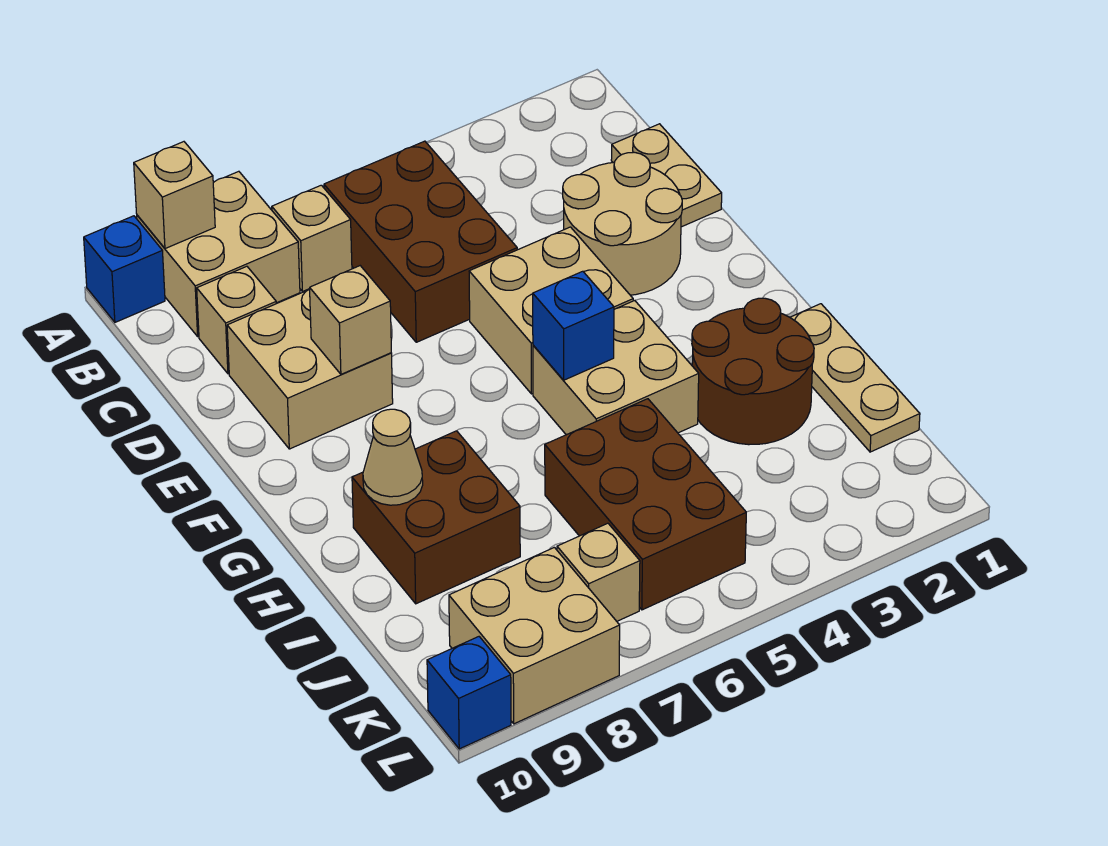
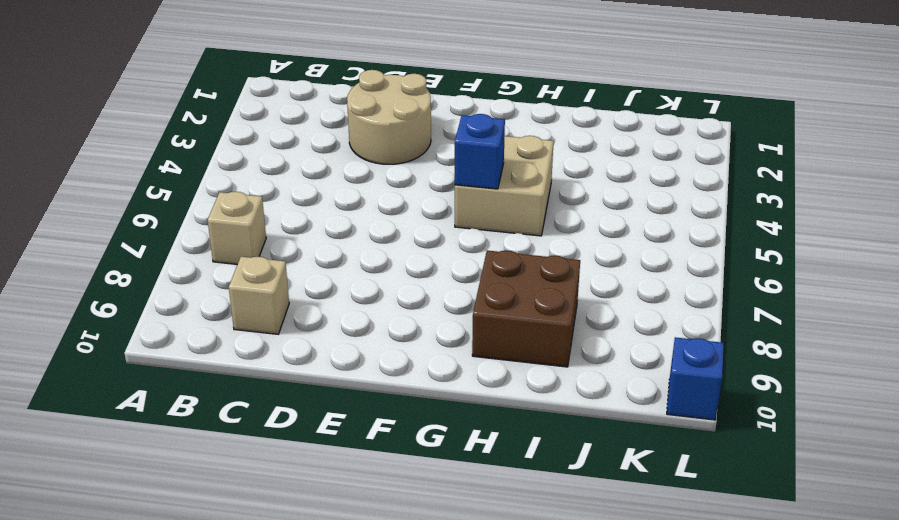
none -> tan 2x2 brick [137,171,300,336]
none -> blue 1x1 brick [84,216,165,322]
none -> brown 2x3 brick [324,141,517,342]

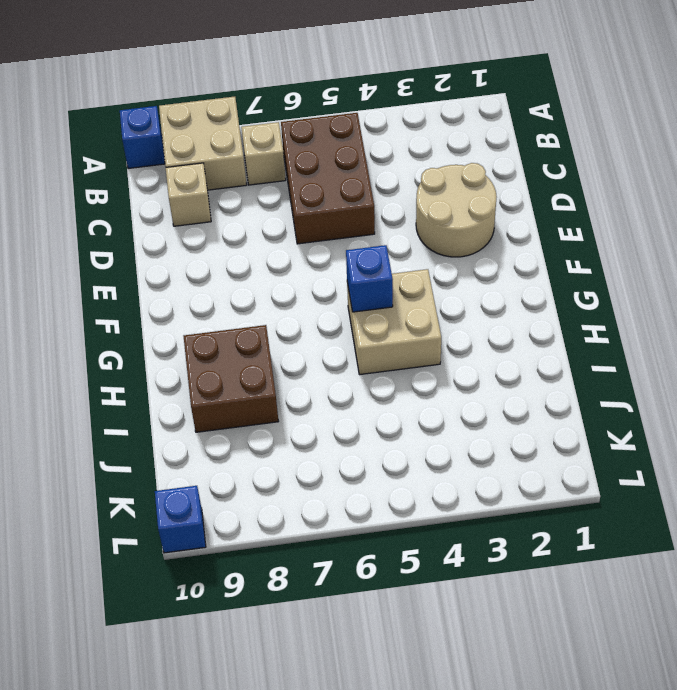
none -> tan 1x2 plate [611,124,722,227]
none -> tan 2x2 brick [227,289,393,449]
none -> tan 2x2 brick [469,227,633,394]

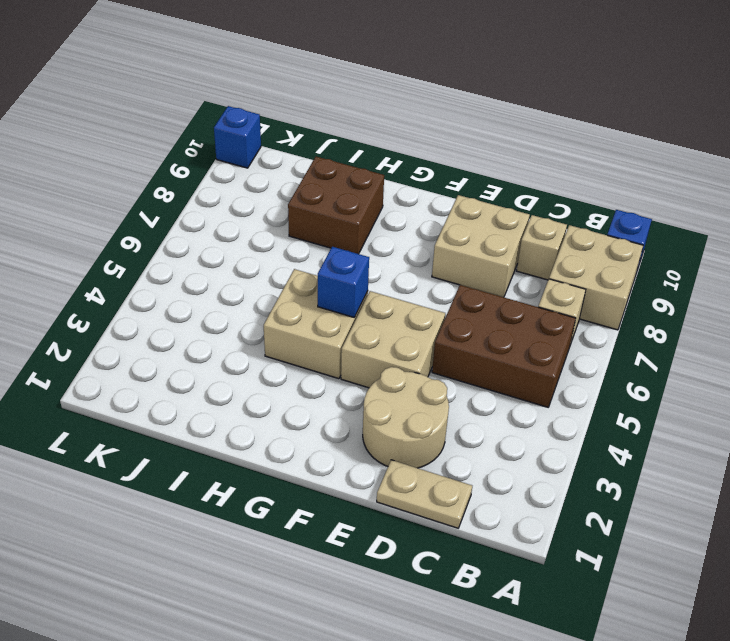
none -> tan 1x3 plate [790,304,920,452]
none -> brown 2x2 round brick [692,298,814,445]
none -> brown 2x3 brick [545,399,746,610]

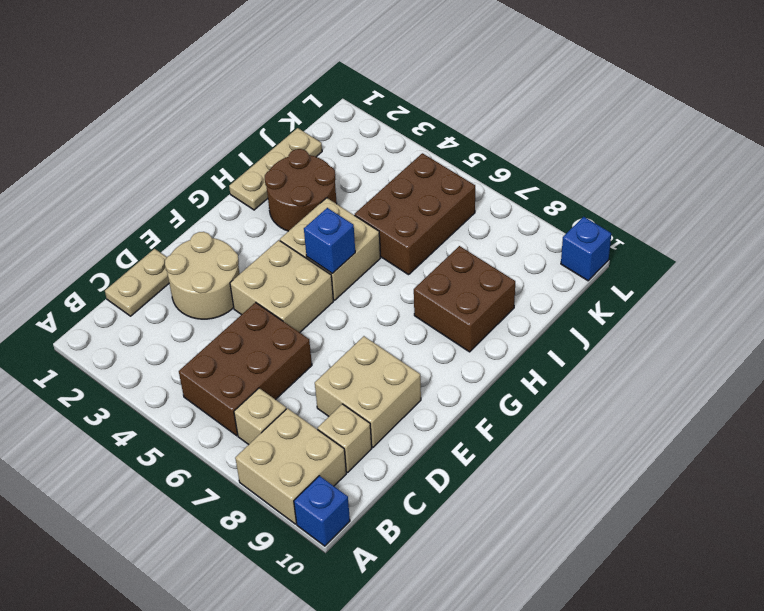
none -> tan 1x1 brick [557,523,640,621]
none -> tan 2x2 brick [449,547,620,724]
none -> tan 1x1 brick [134,142,215,249]

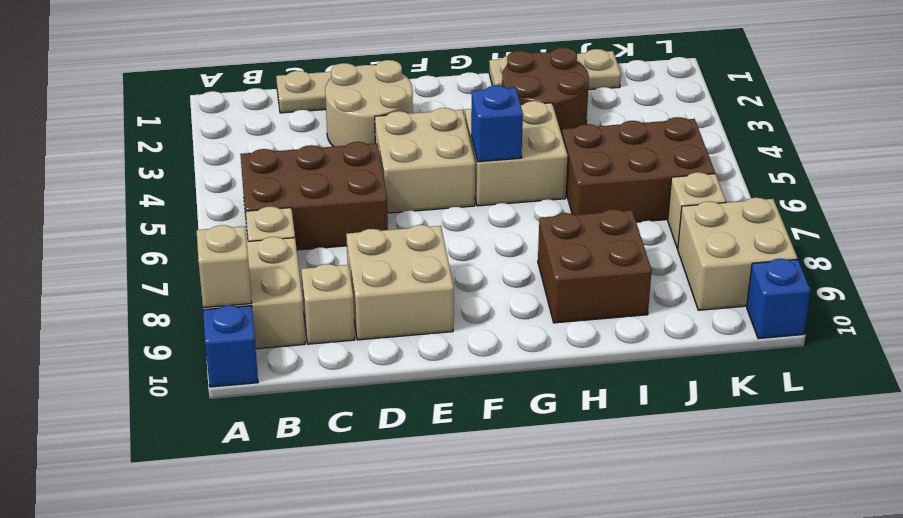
none -> tan 1x1 brick [310,266,391,374]
none -> tan 1x1 cone [363,409,423,505]

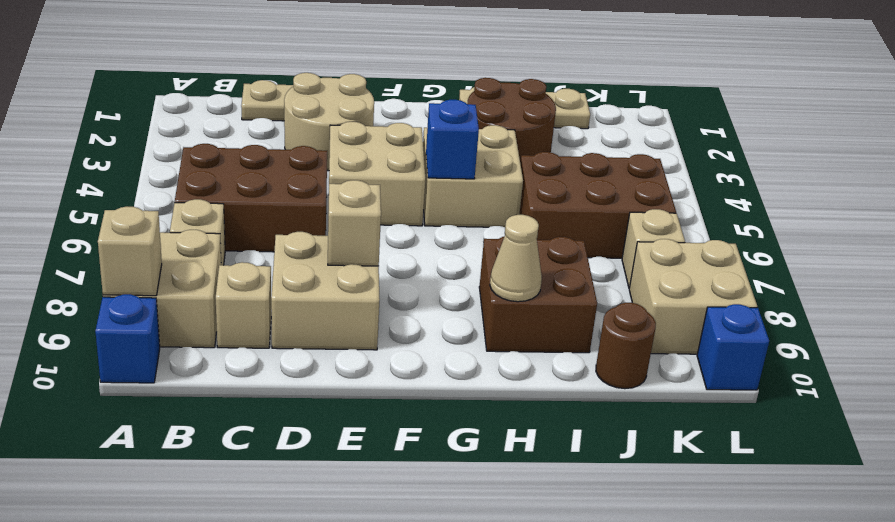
brown 1x1 round brick [596,303,656,389] -> none

